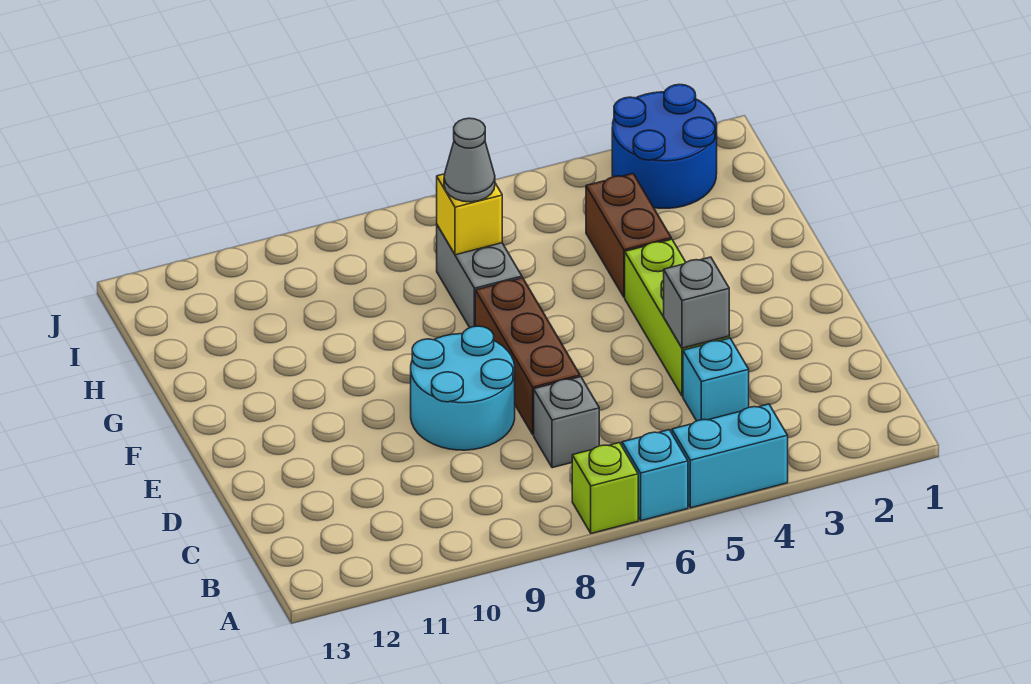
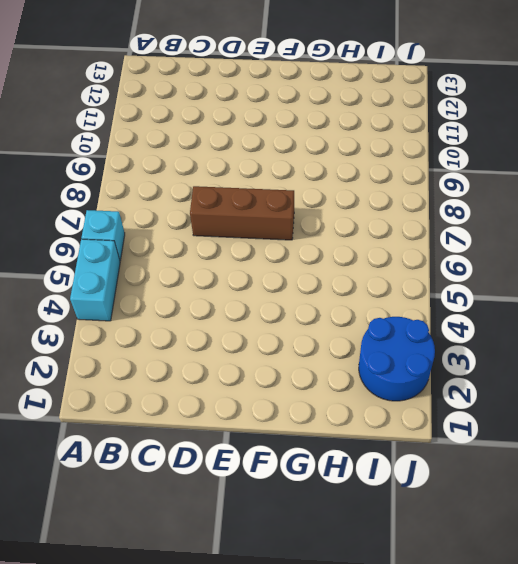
none -> lime 1x1 brick [572,443,638,533]
none -> cyan 1x1 brick [683,338,749,421]
none -> grey 1x1 brick [534,377,599,468]

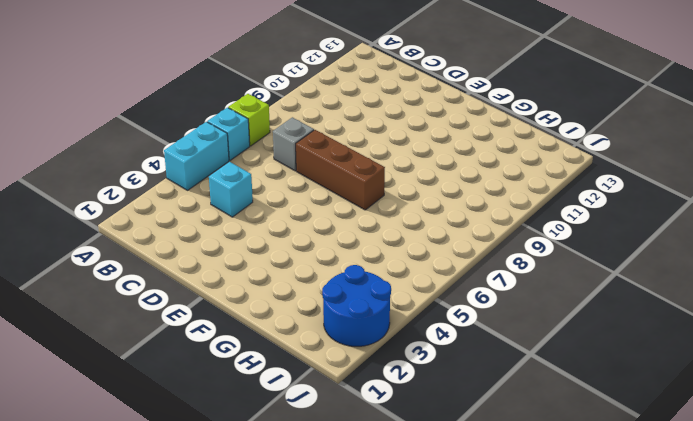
none -> lime 1x3 brick [625,239,729,396]
none -> cyan 2x2 round brick [411,326,515,450]
none -> brown 1x2 brick [586,174,671,297]

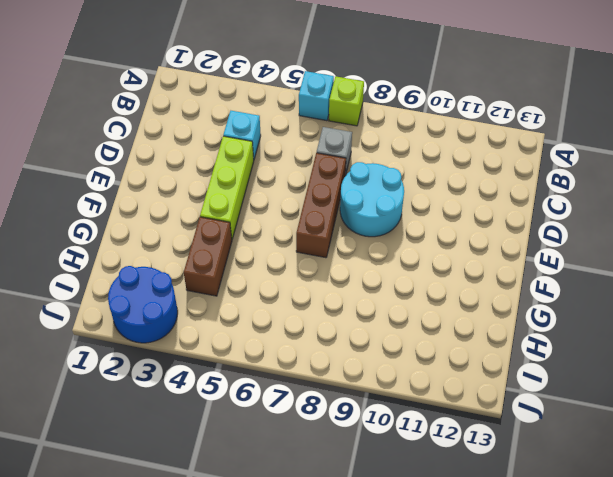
none -> cyan 1x2 brick [672,404,788,508]
none -> grey 1x2 brick [437,225,522,328]
none -> grey 1x1 brick [664,257,729,348]

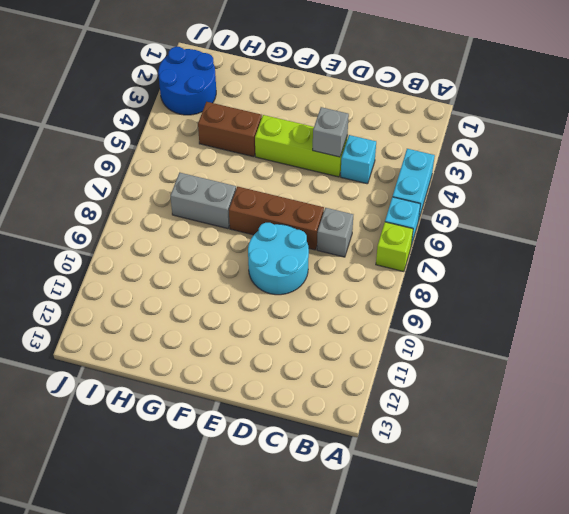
none -> yellow 1x1 brick [437,174,502,255]
none -> grey 1x1 cone [444,118,495,202]

